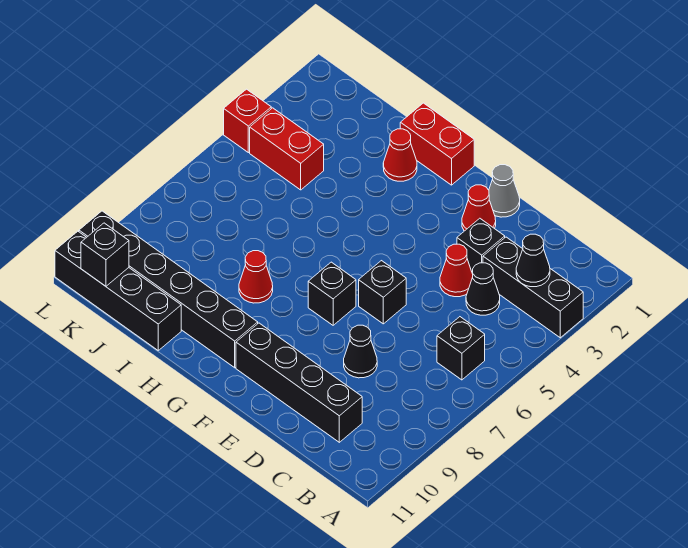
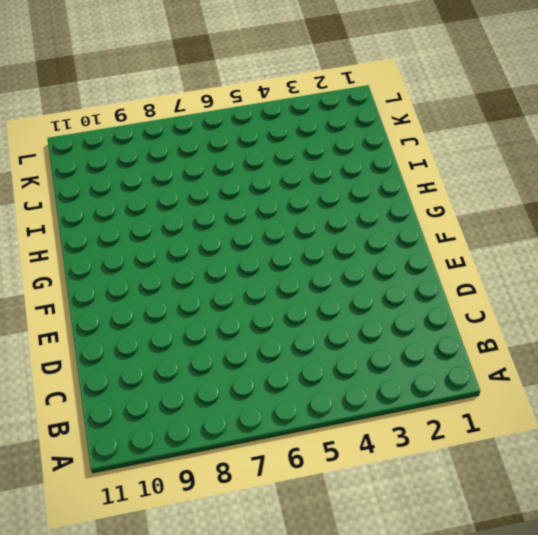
none -> black 1x3 brick [483,237,583,338]
none -> black 1x1 brick [437,317,485,380]
none -> black 1x1 cone [466,263,500,315]

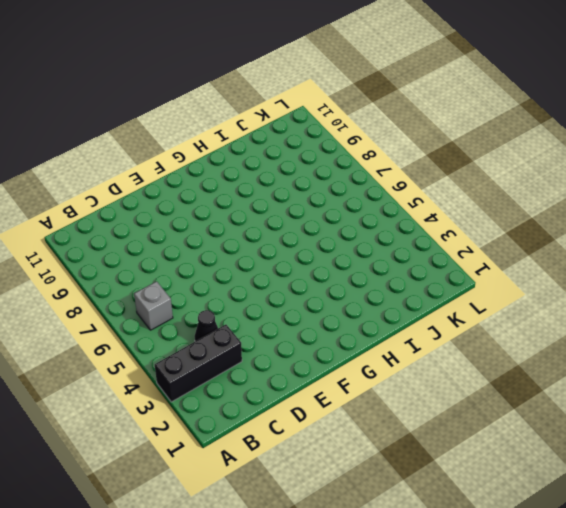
grey 1x1 brick [134,281,173,330] -> black 1x1 brick [437,317,485,380]
none -> black 1x4 brick [236,323,362,442]
none -> black 1x1 brick [457,218,505,274]
none -> red 1x1 cone [440,244,473,297]

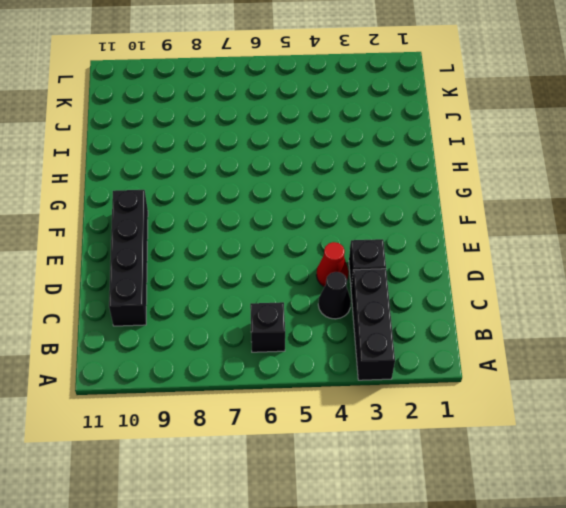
none -> black 1x1 cone [344,325,377,378]
none -> grey 1x1 cone [489,165,520,217]
none -> red 1x1 cone [462,185,496,231]

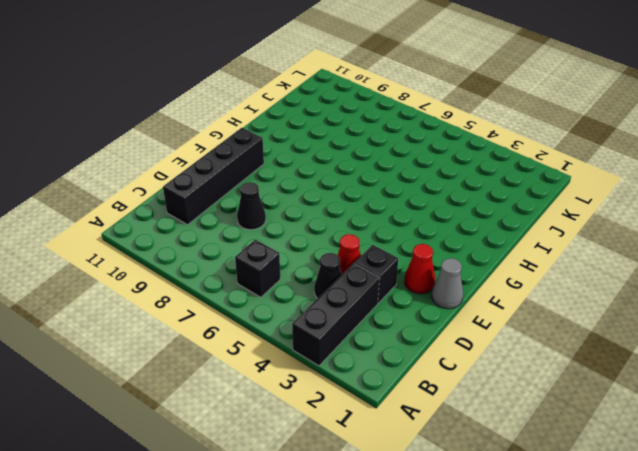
none -> black 1x1 brick [359,261,406,324]
none -> black 1x1 brick [308,262,356,325]
none -> red 1x2 brick [400,103,474,185]

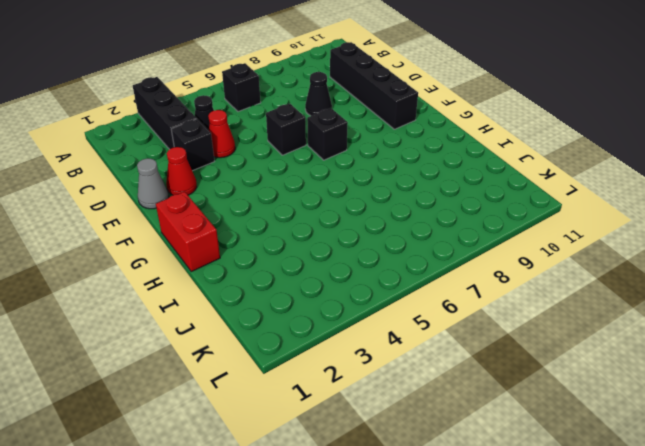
none -> black 1x6 brick [79,211,258,368]
none -> red 1x1 cone [383,129,417,181]
none -> red 1x1 cone [239,251,273,303]

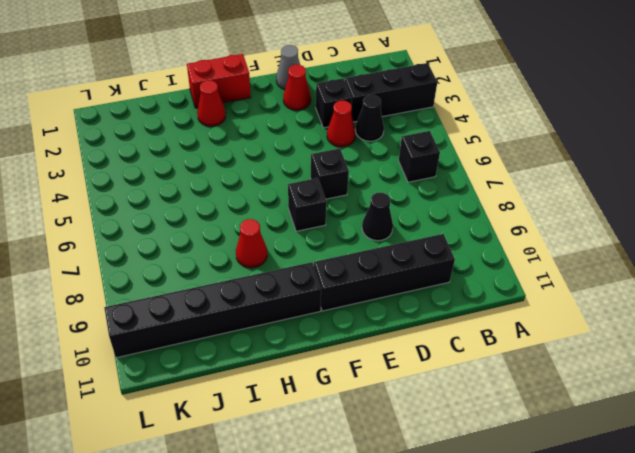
none -> black 1x4 brick [55,231,181,350]
none -> red 1x2 brick [250,108,324,190]
none -> red 1x1 brick [224,89,271,153]

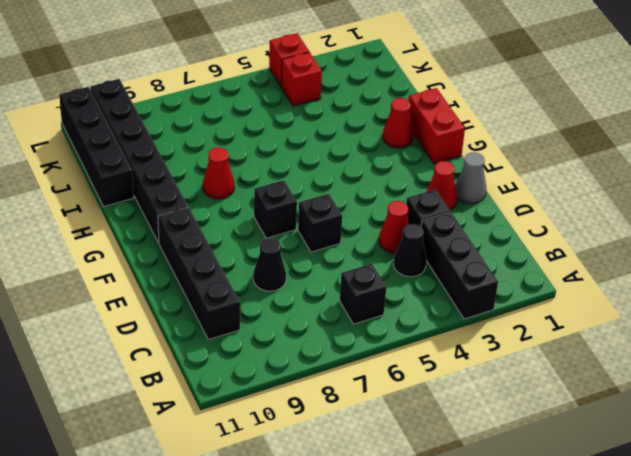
red 1x1 brick [281,52,322,106] -> red 1x2 brick [250,108,324,190]
none -> black 1x1 cone [516,234,550,287]
none -> black 1x1 brick [81,223,129,286]

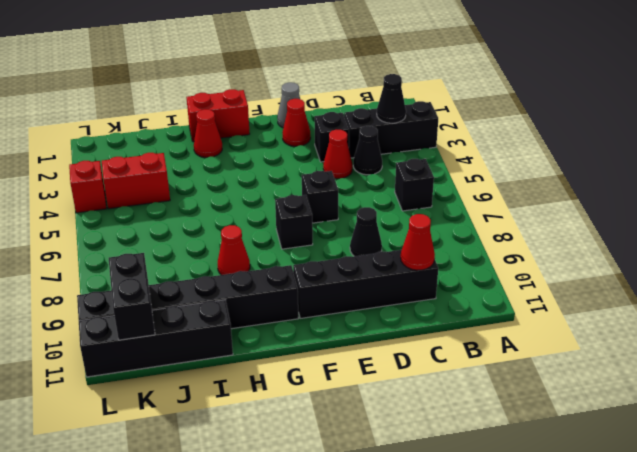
red 1x1 cone [401,214,435,270] -> none
black 1x2 brick [109,253,155,340] -> black 1x1 brick [81,223,129,286]

